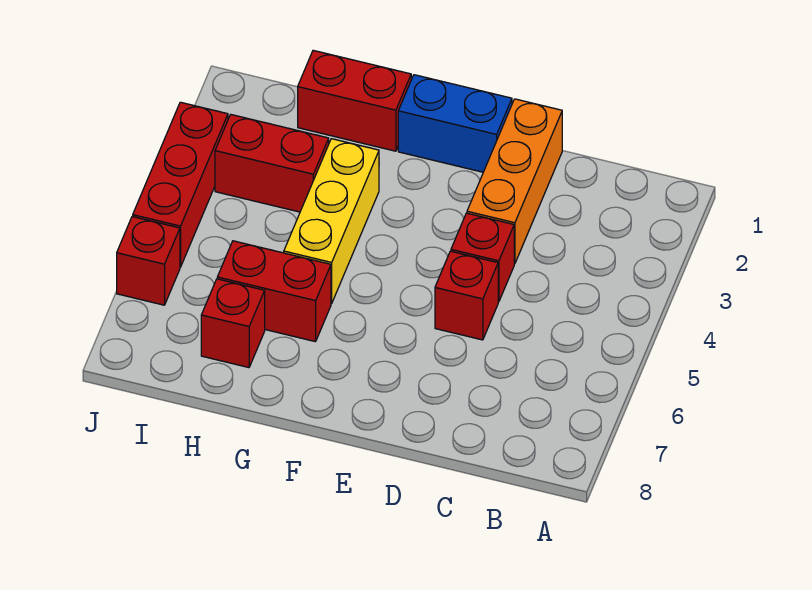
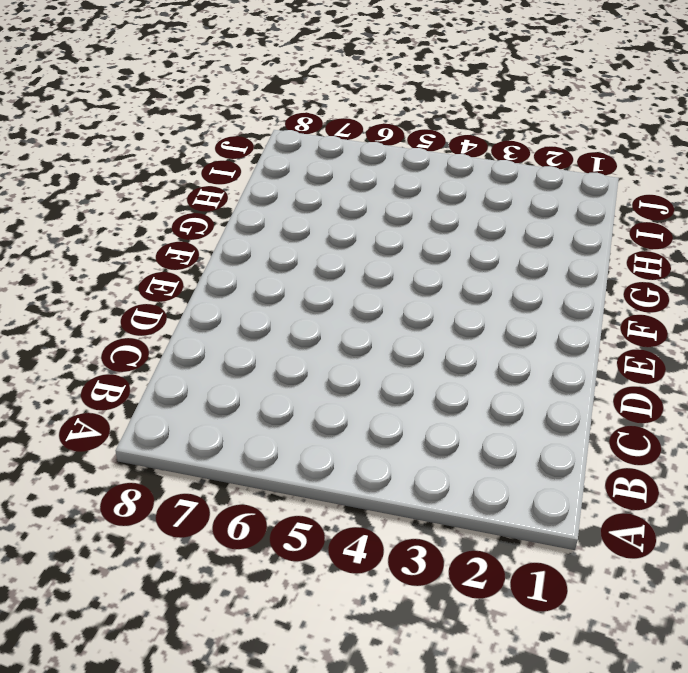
none -> orange 1x3 brick [467,99,562,264]
none -> red 1x1 brick [451,213,514,302]

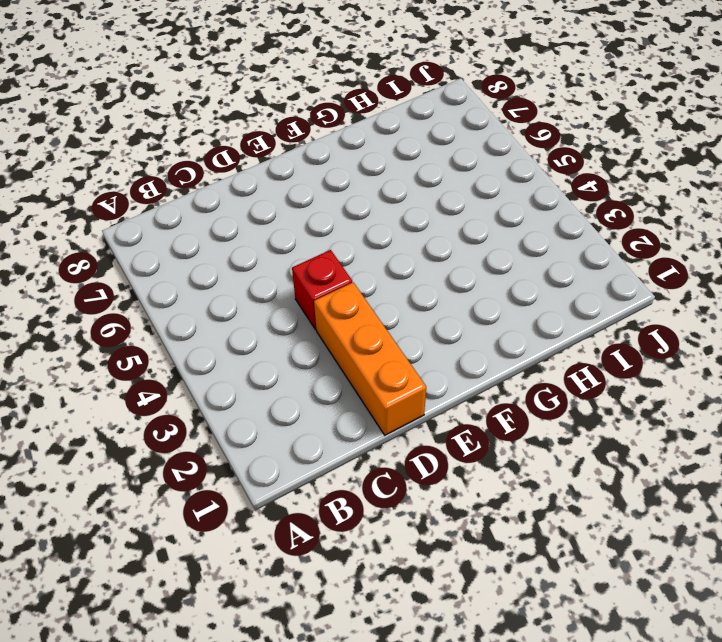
none -> red 1x1 brick [435,251,498,340]
none -> blue 1x2 brick [398,75,512,172]

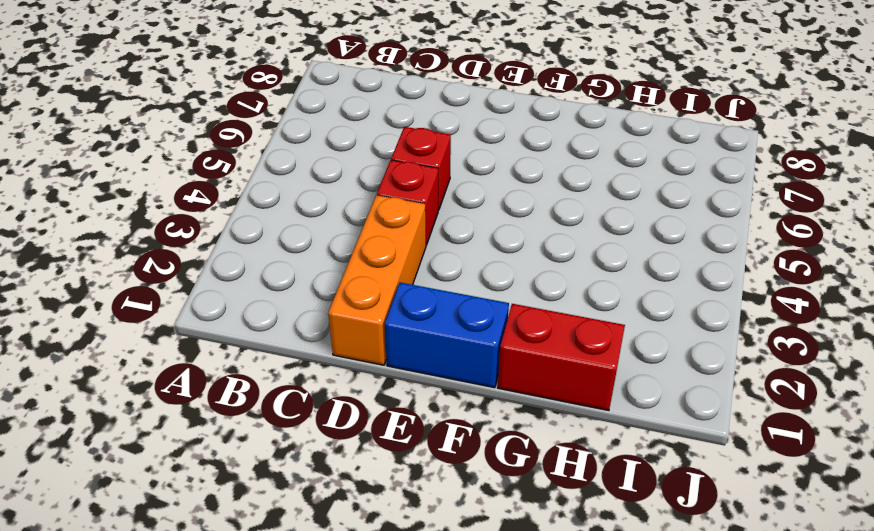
none -> yellow 1x3 brick [284,139,379,304]
none -> red 1x2 brick [217,241,331,342]

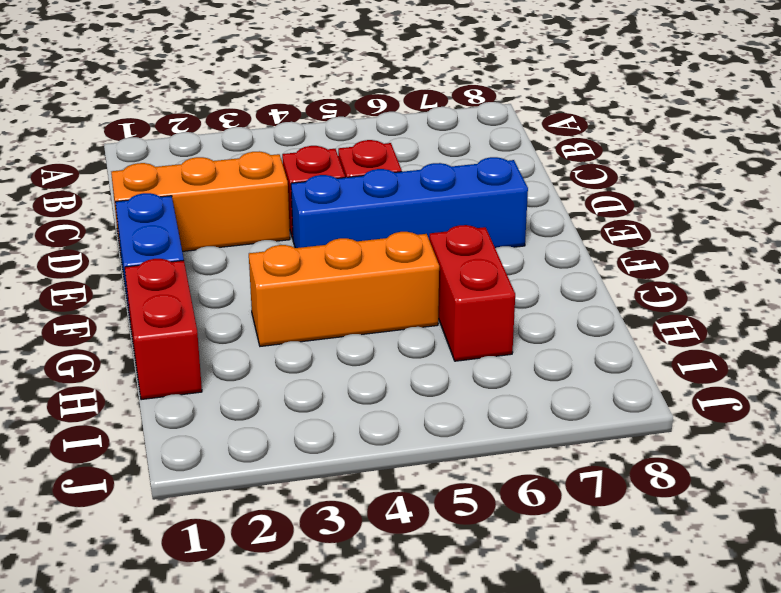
blue 1x4 brick [291,157,528,248] -> none
orange 1x3 brick [249,232,439,346] -> yellow 1x3 brick [284,139,379,304]
none -> red 1x2 brick [215,115,329,212]
none -> red 1x1 brick [201,279,265,368]

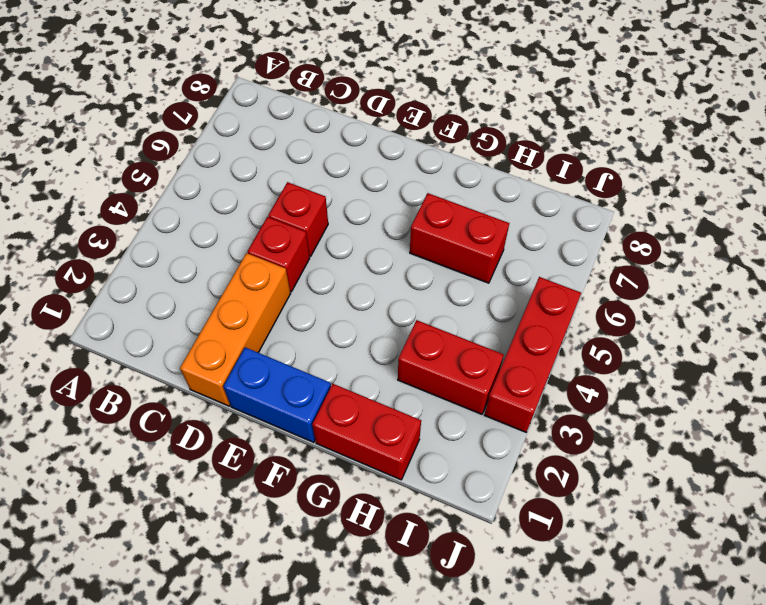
none -> yellow 1x3 brick [284,139,379,304]
none -> red 1x1 brick [201,279,265,368]

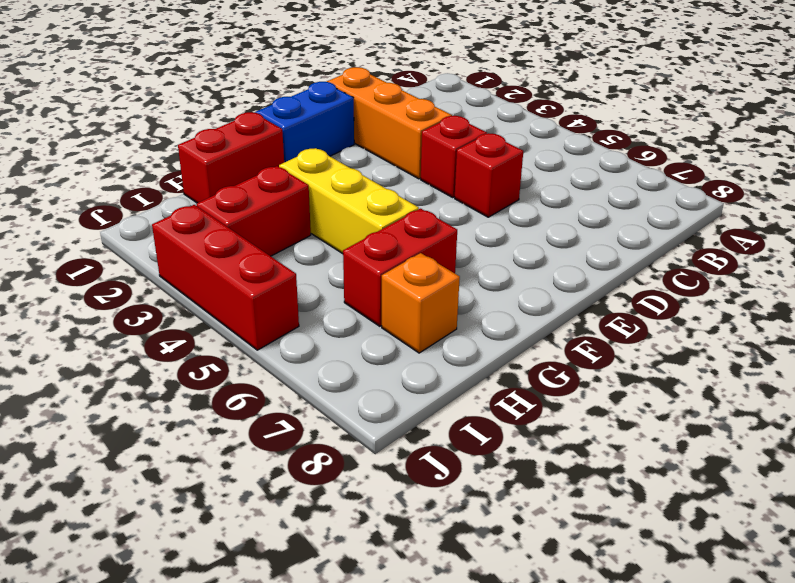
orange 1x1 brick [382,253,460,353] -> red 1x1 brick [201,279,265,368]
none -> red 1x1 brick [117,217,180,305]

